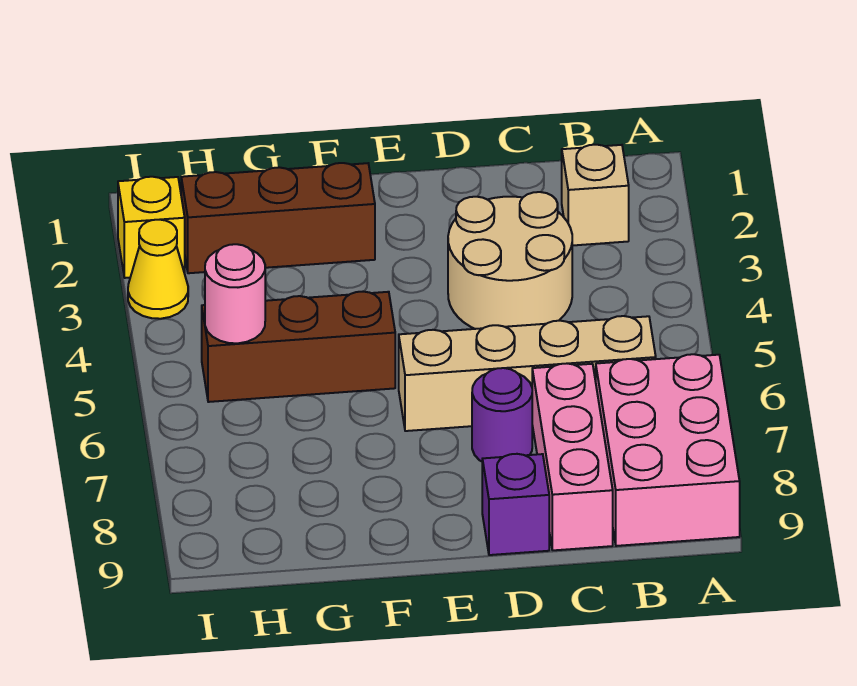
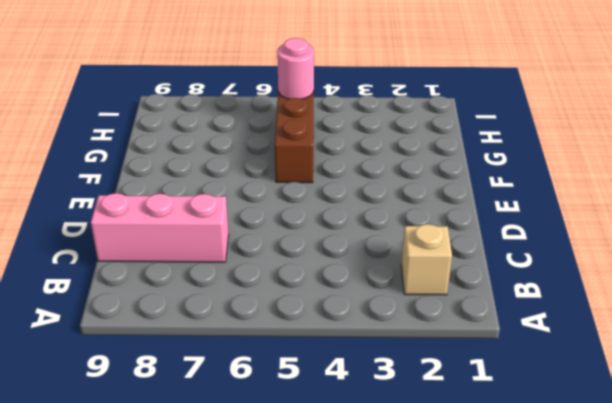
none -> pink 2x3 brick [596,354,740,546]
none -> tan 1x4 brick [399,316,656,431]
none -> tan 2x2 round brick [448,192,572,329]

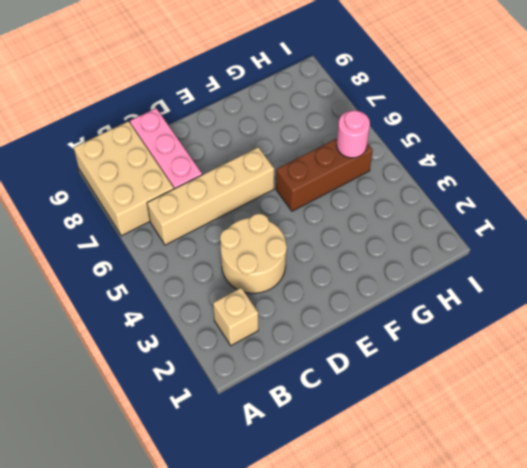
tan 2x3 brick [73,121,174,236] -> pink 2x3 brick [596,354,740,546]
none -> purple 1x1 round brick [472,368,532,461]
none -> purple 1x1 brick [482,454,549,555]
none -> brown 1x3 brick [181,163,375,273]

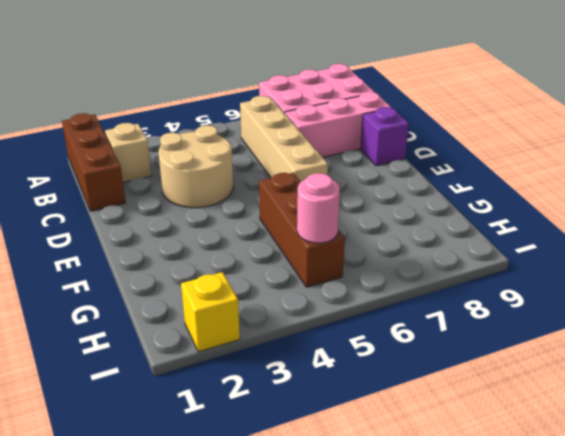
brown 1x3 brick [62,113,126,211] -> brown 1x3 brick moved to [181,163,375,273]
none -> purple 1x1 round brick [472,368,532,461]
none -> yellow 1x1 cone [128,220,188,319]

